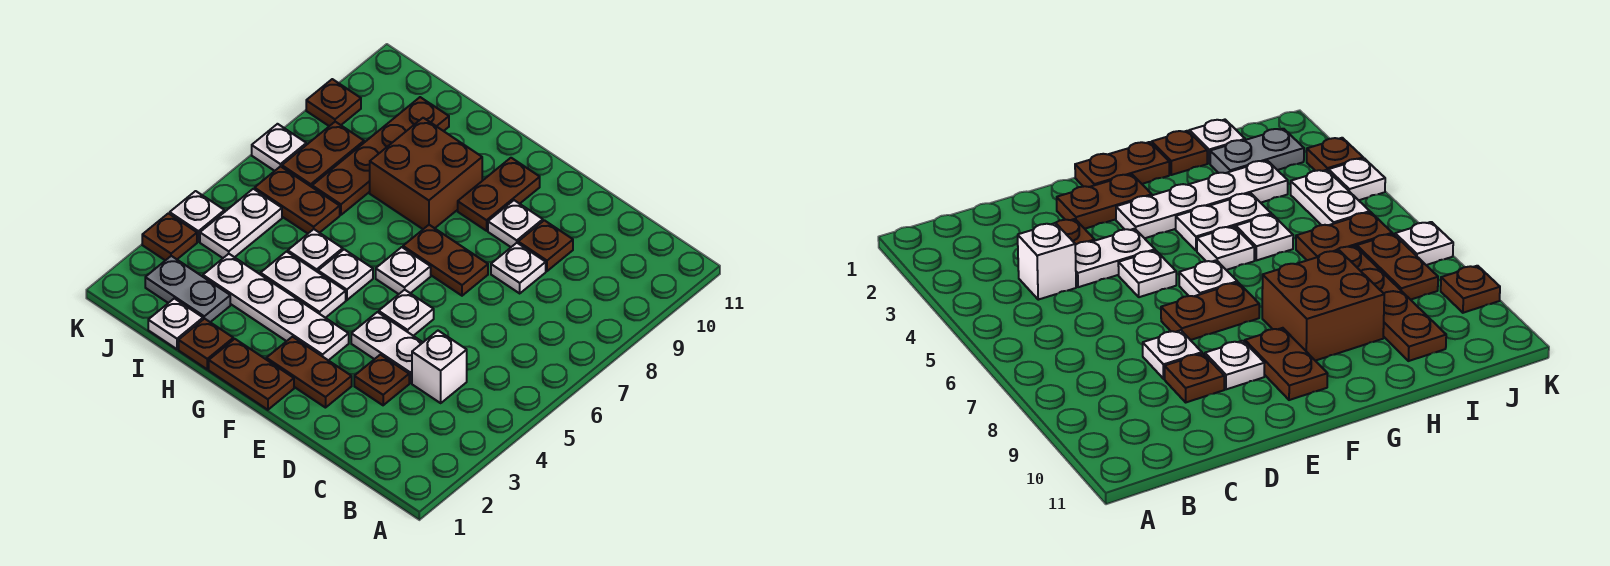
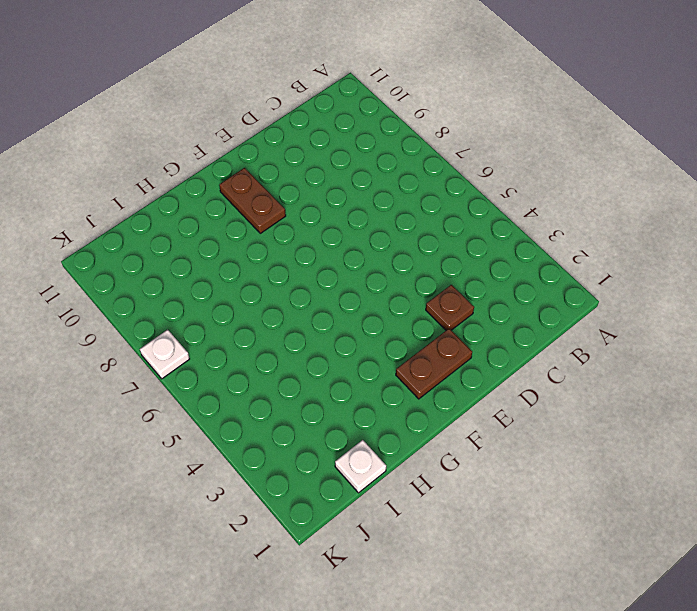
none -> white 1x1 brick [412,331,467,403]
none -> white 1x2 plate [351,312,423,383]
none -> white 1x1 plate [491,243,546,293]

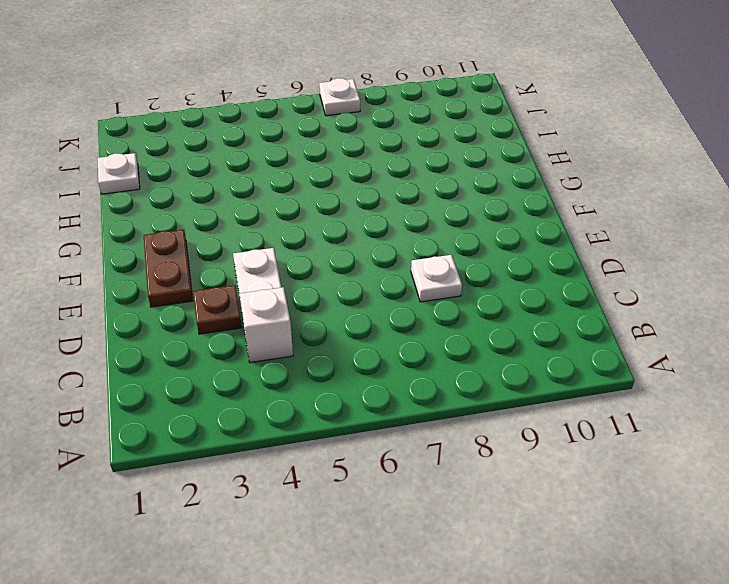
none -> brown 1x1 plate [518,220,573,271]
none -> white 1x1 plate [379,290,434,336]
none -> brown 1x2 plate [403,225,488,296]

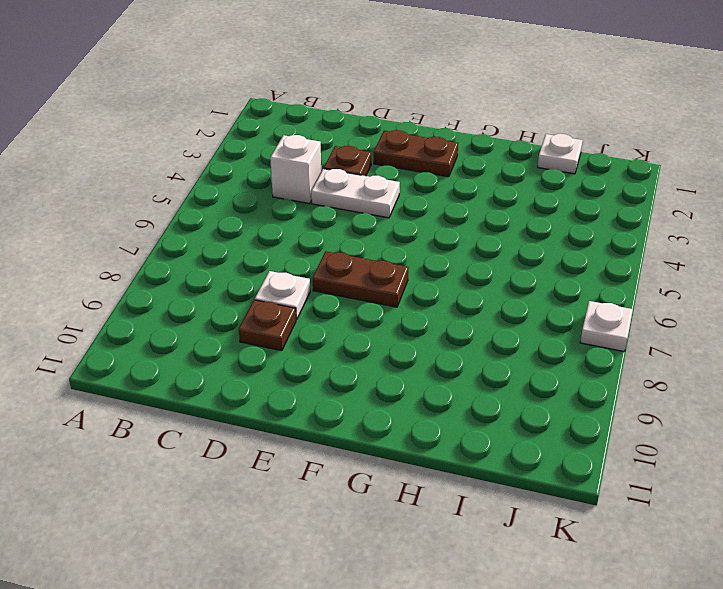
none -> white 1x1 plate [379,290,434,336]
none -> white 1x1 plate [488,200,543,247]
none -> brown 1x2 plate [209,339,294,410]

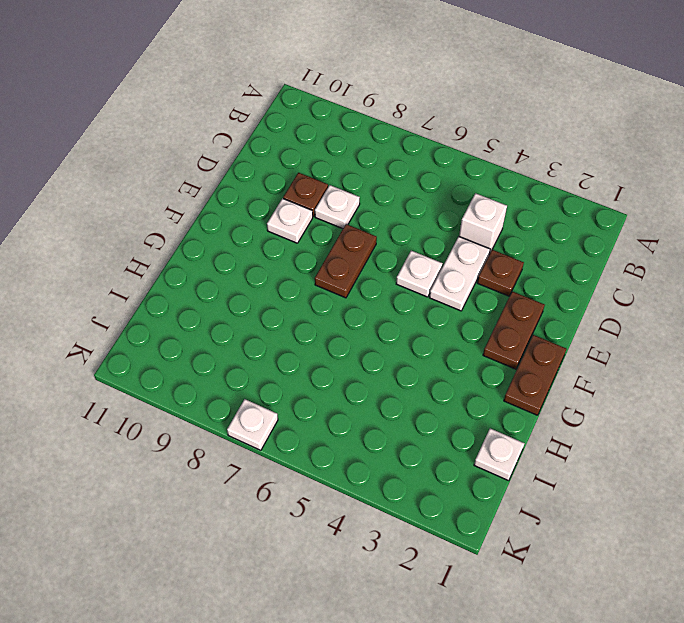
none -> white 1x4 plate [203,254,349,360]
none -> white 1x1 plate [376,247,431,294]
none -> brown 1x2 plate [458,158,540,231]

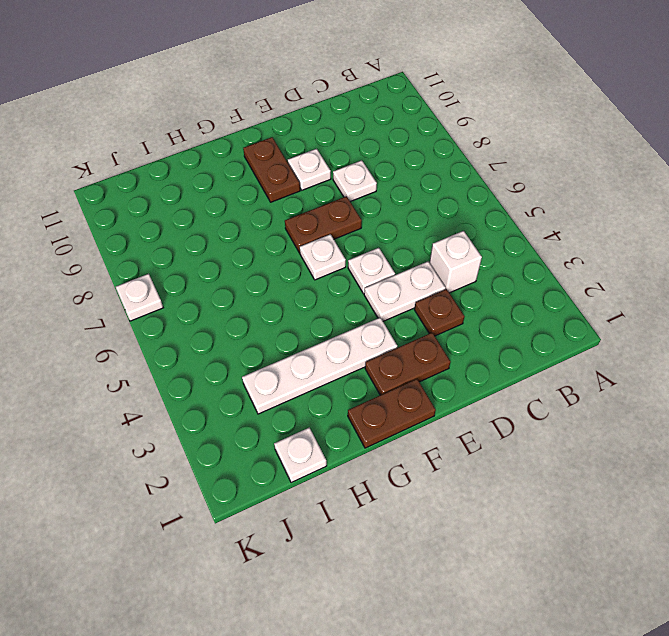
none -> brown 1x1 plate [518,220,573,271]
none -> white 1x2 plate [260,252,346,318]
none -> white 1x1 plate [318,249,373,300]

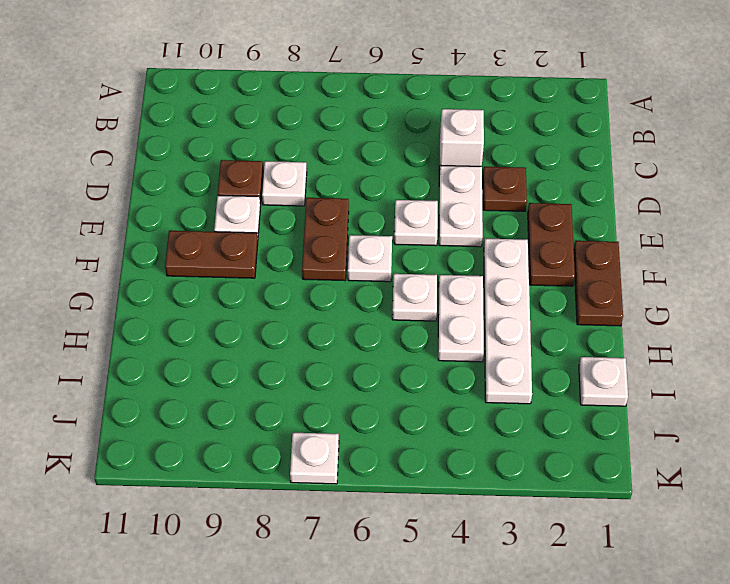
none -> brown 2x2 brick [370,118,482,229]
none -> brown 1x1 plate [179,319,233,369]
none -> white 1x1 plate [288,229,343,272]

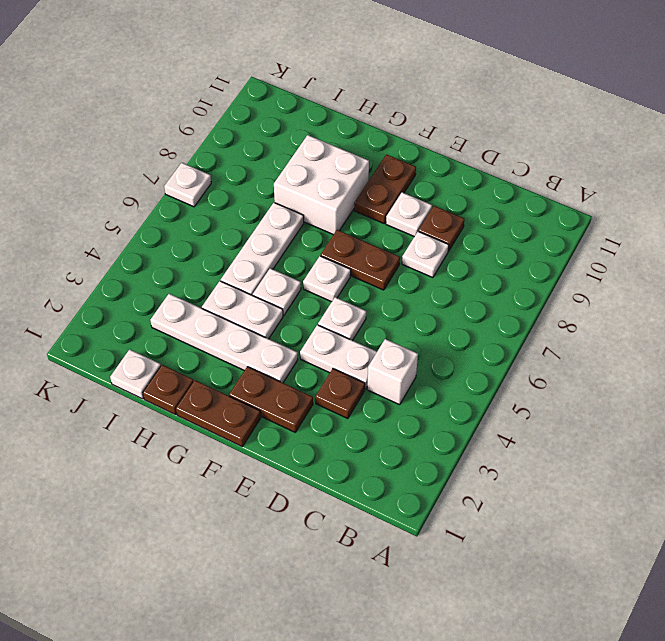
white 2x2 brick [274,135,369,235] -> brown 2x2 brick [370,118,482,229]
white 1x3 plate [221,202,304,295] -> white 1x1 plate [288,229,343,272]
none -> grey 1x2 plate [145,256,230,322]
none -> brown 1x2 plate [255,166,340,233]
none -> brown 1x4 plate [312,97,449,215]

